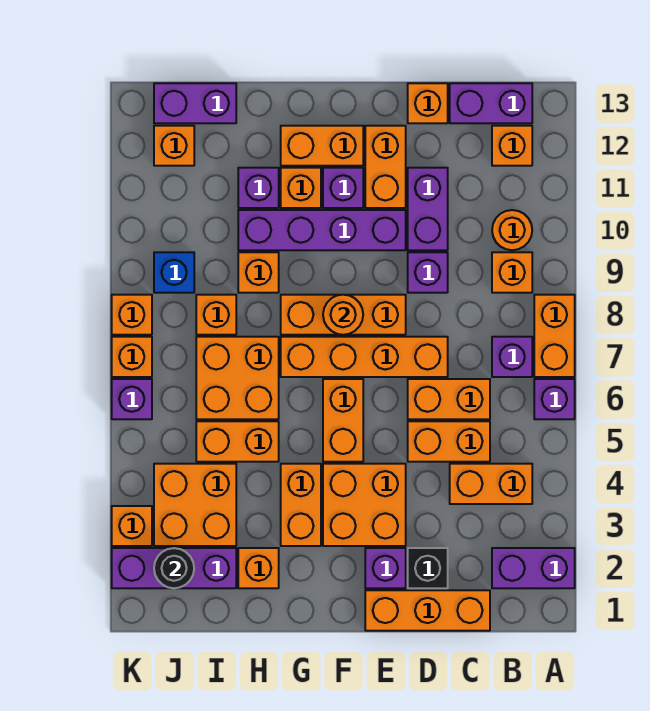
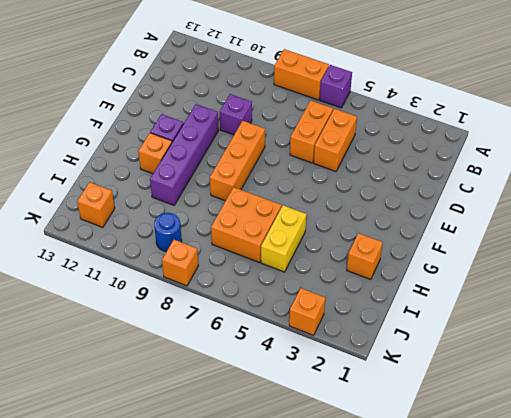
yellow 1x2 brick [261,205,306,272] -> orange 1x2 brick [196,421,279,462]
blue 1x1 round brick [154,213,182,252] -> blue 1x1 brick [154,252,194,293]
none -> purple 1x2 brick [492,548,575,588]
none -> orange 1x2 brick [450,464,532,504]
none -> purple 1x1 brick [492,337,532,377]
none -> orange 1x1 brick [492,252,532,293]

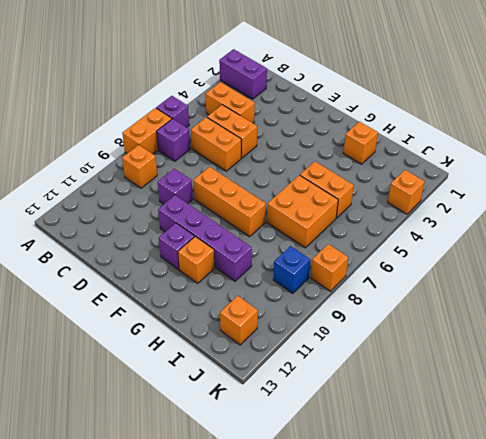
none -> orange 1x1 round brick [492,210,532,250]
none -> orange 1x1 brick [492,126,532,166]
none -> purple 1x2 brick [450,83,532,123]
none -> orange 1x3 brick [365,590,490,631]

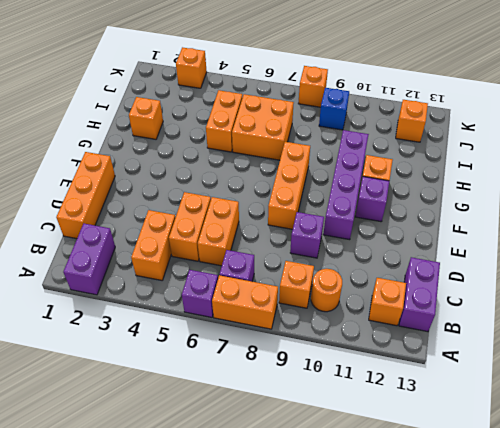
none -> black 1x1 brick [408,548,448,588]
none -> orange 1x4 brick [281,337,448,377]
none -> purple 1x2 brick [408,168,448,250]
none -> orange 1x1 brick [408,83,448,123]

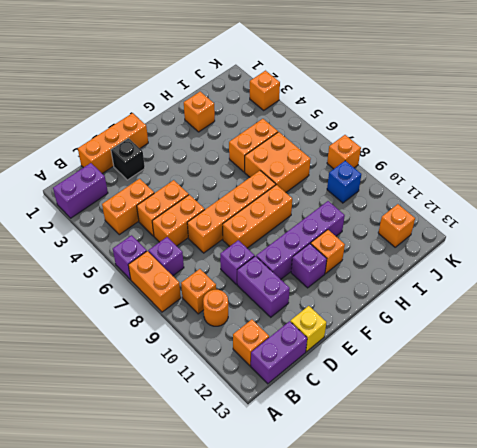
yellow 1x1 brick [290,306,326,352] -> orange 1x1 brick [408,83,448,123]
none -> purple 1x1 brick [365,548,406,588]
none -> orange 2x2 brick [323,464,406,546]
none -> orange 1x2 brick [365,126,406,208]
none -> orange 1x2 brick [323,379,363,462]

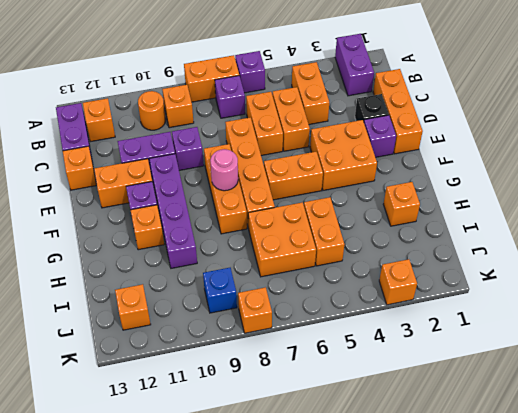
pink 1x1 round brick [210,149,238,191] -> orange 1x1 round brick [323,295,363,335]
none -> orange 1x2 brick [281,126,363,166]
none -> orange 1x2 brick [281,464,321,546]
none -> orange 1x1 brick [238,252,279,293]
none -> purple 1x1 brick [238,168,279,208]

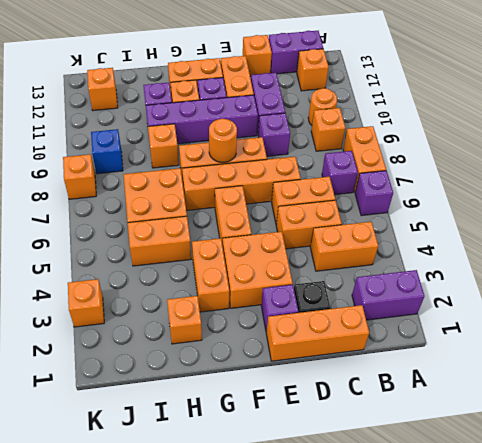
none -> purple 1x3 brick [112,548,236,588]
none -> orange 2x2 brick [154,464,236,546]
none -> orange 1x1 brick [196,295,236,335]
none -> purple 1x2 brick [154,83,236,123]

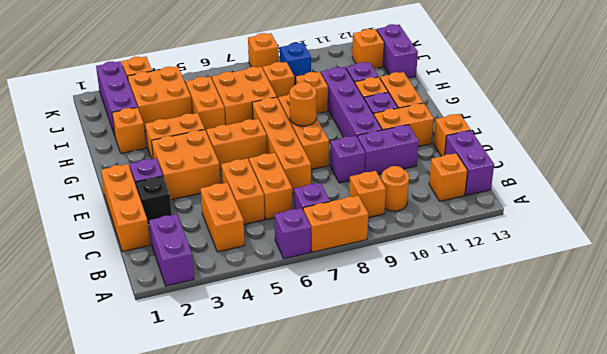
none -> purple 1x1 brick [112,379,152,419]
none -> orange 1x1 brick [112,337,152,377]
none -> black 1x1 round brick [154,548,194,588]

